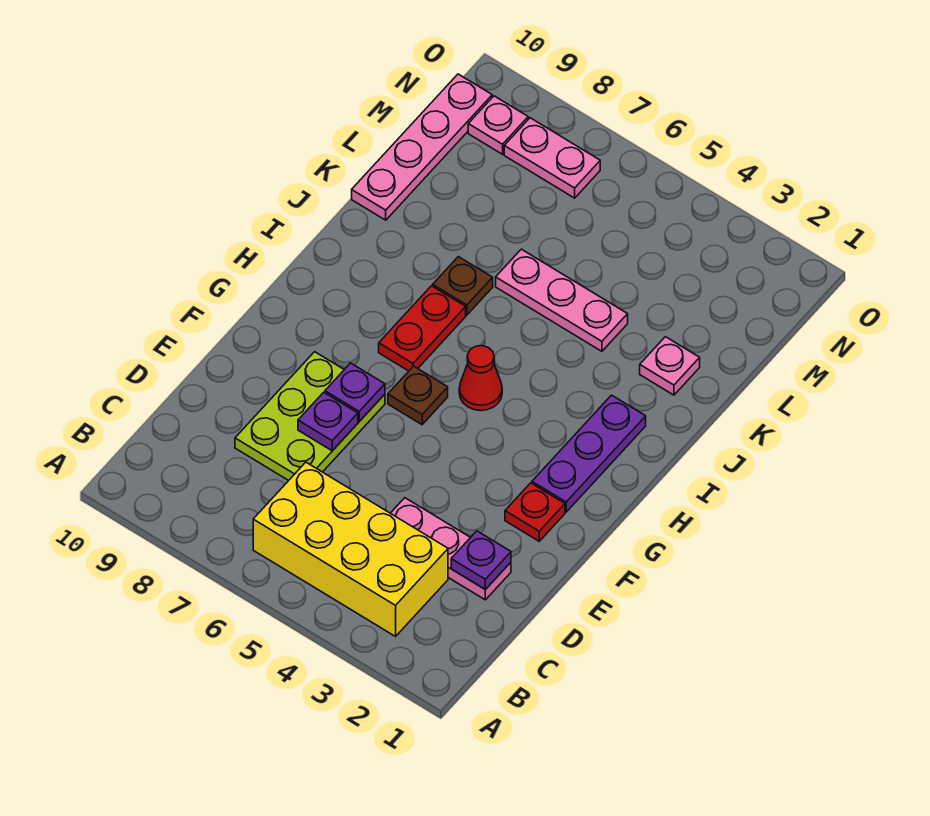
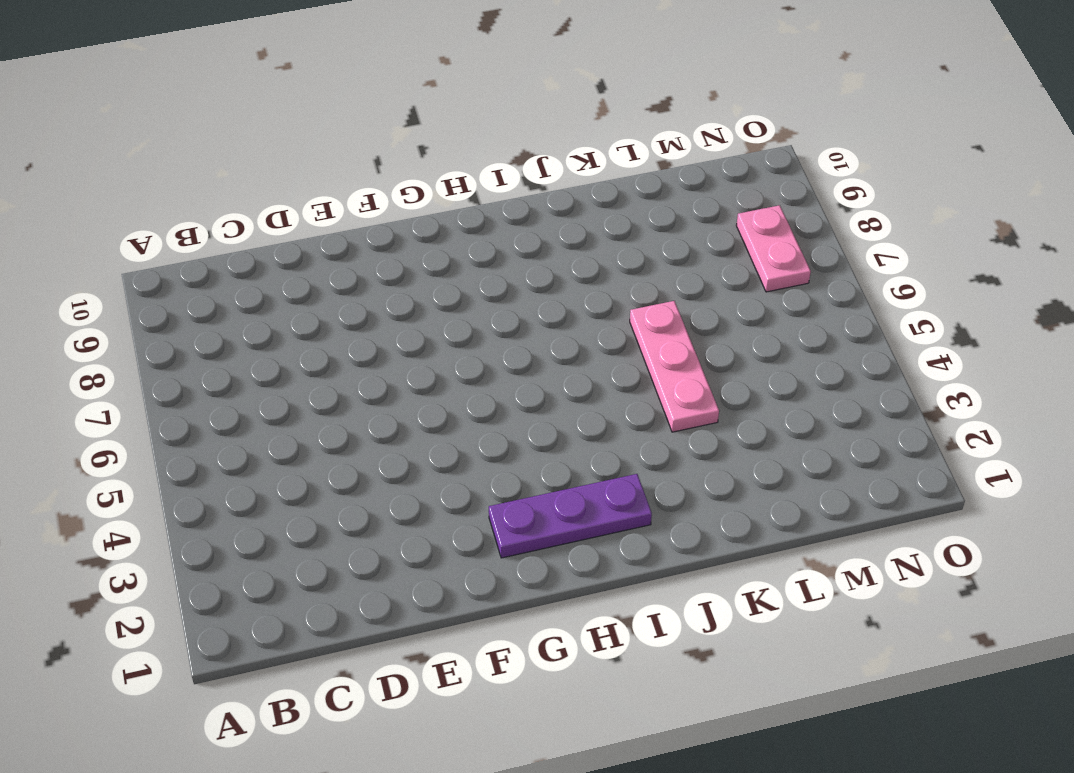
none -> yellow 2x4 brick [253,462,448,636]
none -> pink 1x3 plate [391,498,511,600]
none -> lime 2x3 plate [235,352,385,481]

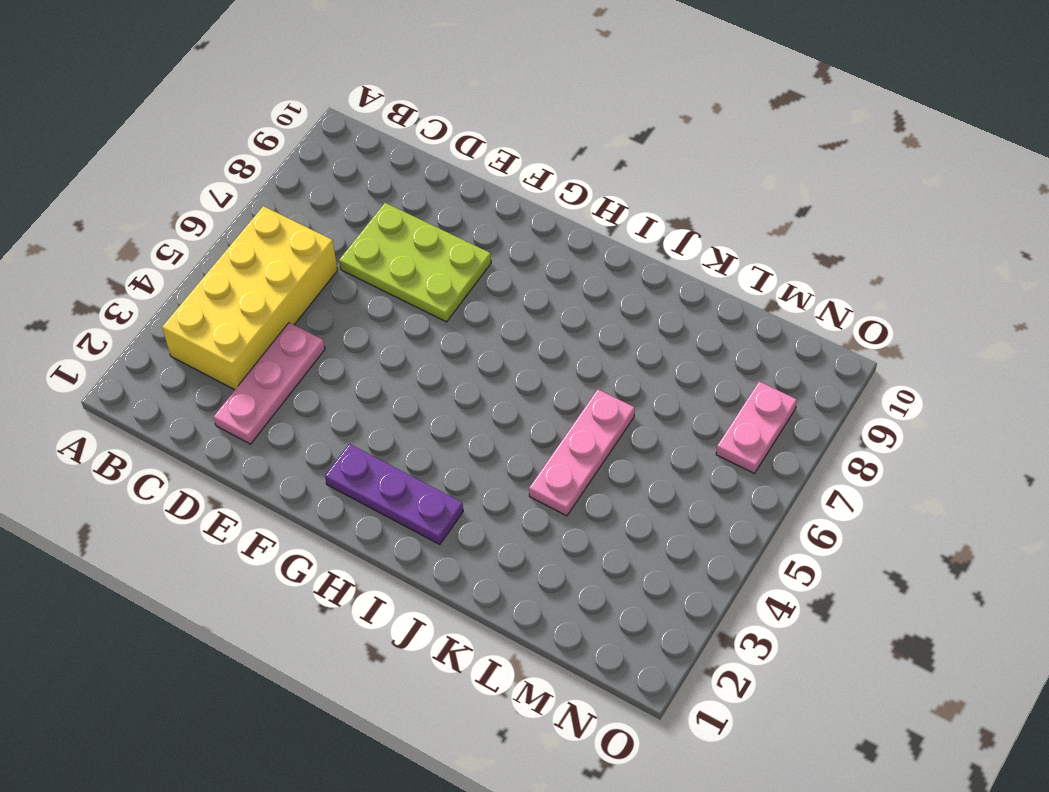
none -> red 1x1 plate [505,483,565,541]
none -> brown 1x1 plate [388,366,448,425]
none -> red 1x1 cone [459,346,502,411]

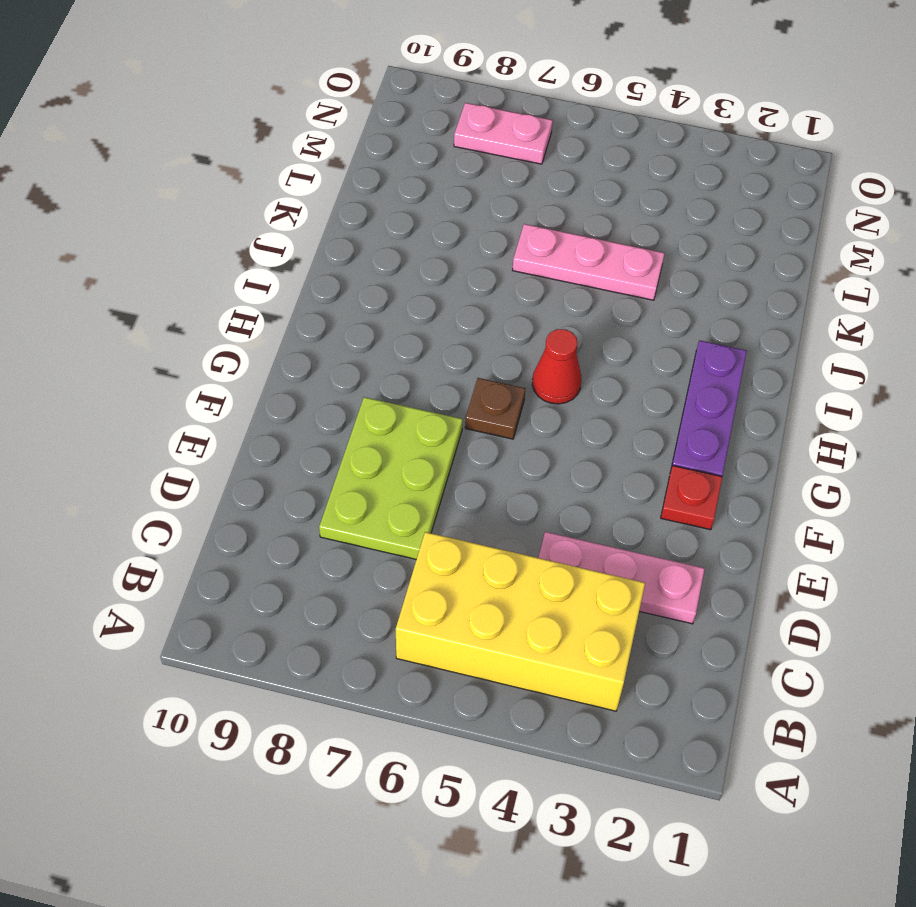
none -> red 1x2 plate [379,286,466,371]
none -> brown 1x1 plate [433,257,493,315]
none -> pink 1x1 plate [640,337,700,395]

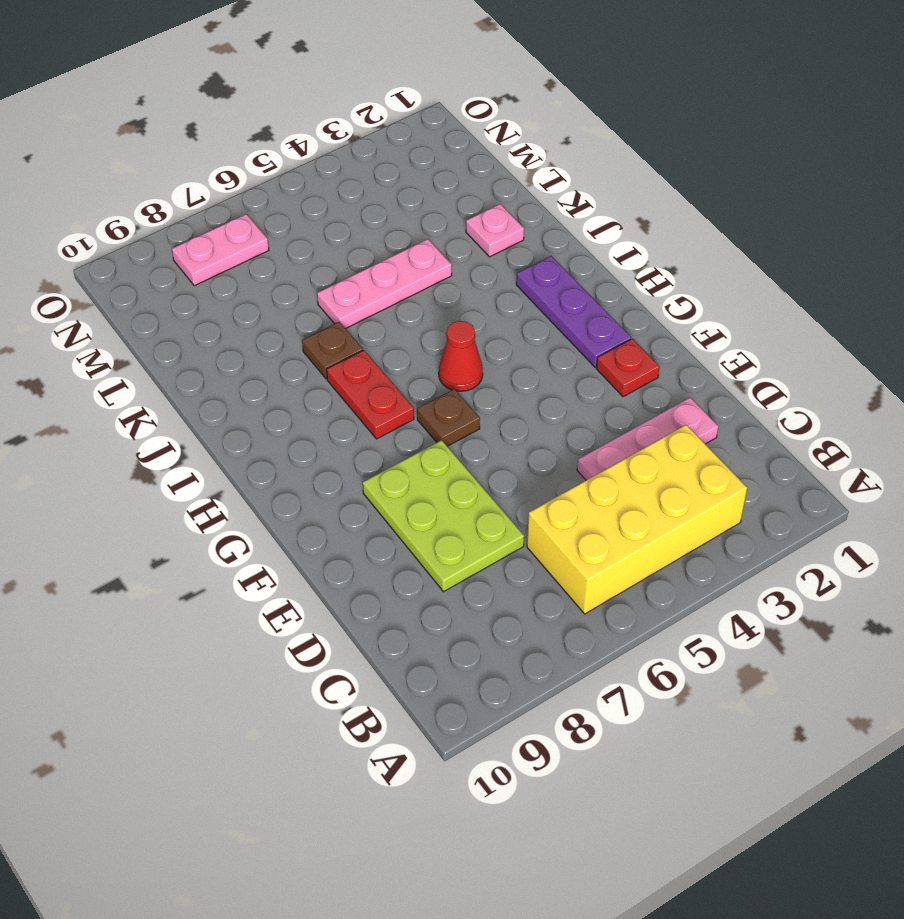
none -> pink 1x4 plate [352,74,492,220]
none -> pink 1x1 plate [468,96,528,154]
none -> purple 1x1 plate [451,531,511,590]

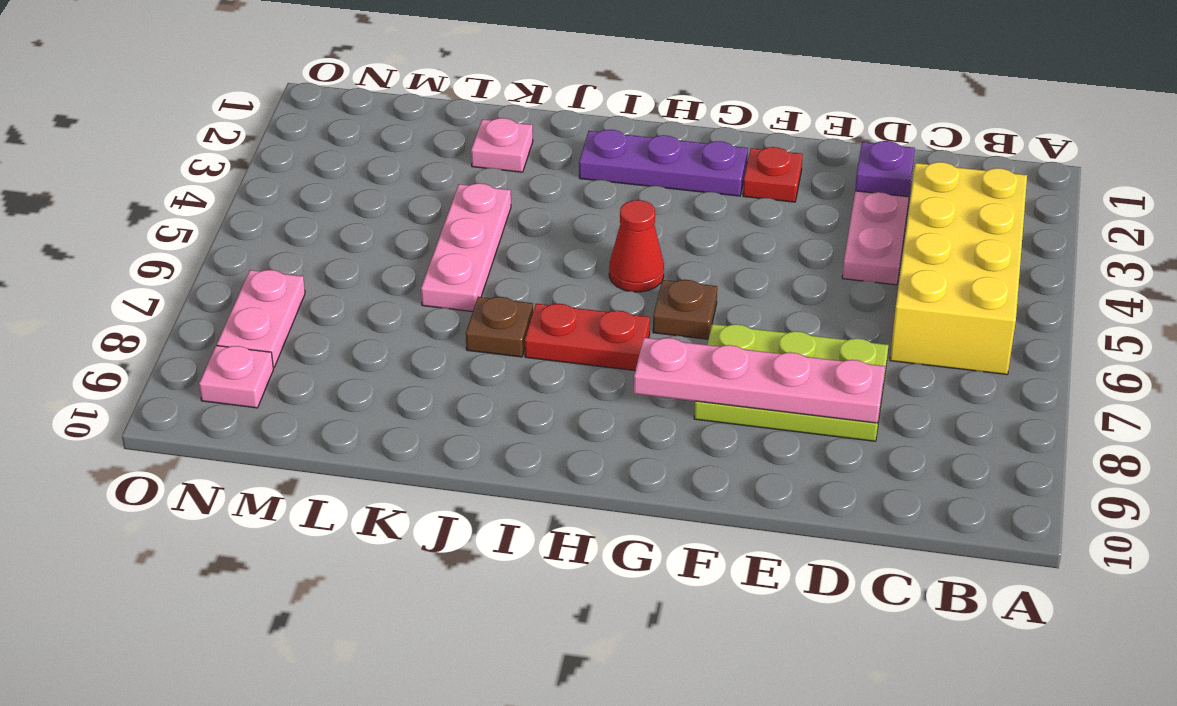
pink 1x4 plate [634,338,885,423] -> pink 1x4 plate moved to [352,74,492,220]
none -> purple 1x1 plate [298,392,358,451]
none -> purple 1x1 plate [325,363,385,421]

